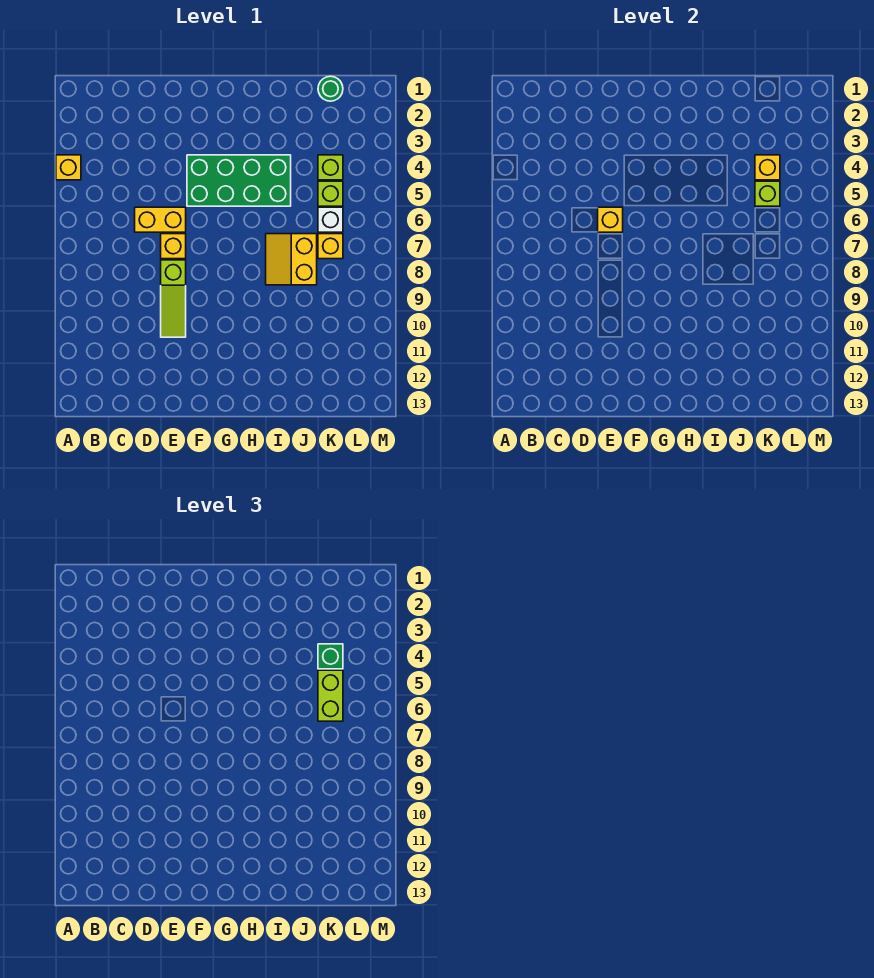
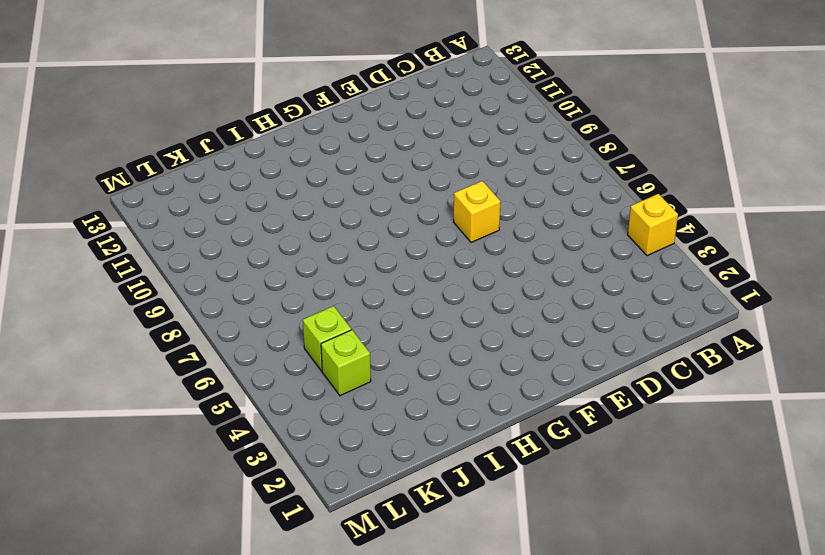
none -> yellow 1x2 brick [135,207,186,232]
none -> lime 1x3 slope [161,260,186,337]
none -> green 2x4 brick [187,155,291,206]

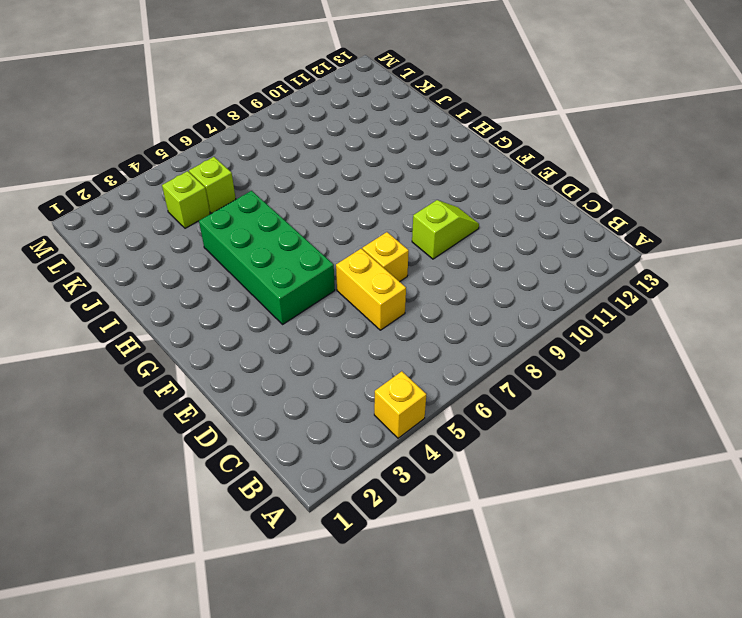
lime 1x2 slope [412,200,479,259] -> lime 1x3 slope [161,260,186,337]
none -> yellow 2x2 slope [266,234,317,285]
none -> green 1x1 round brick [318,76,343,101]
none -> white 1x1 brick [318,207,343,232]

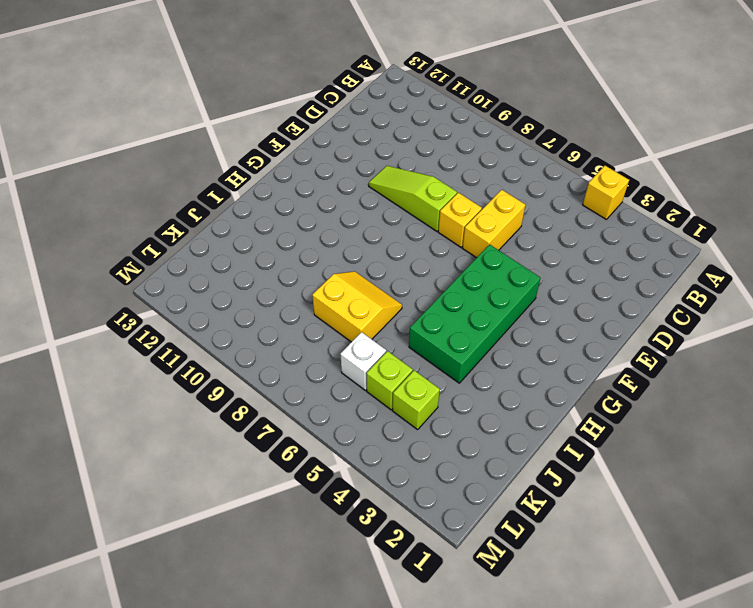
none -> green 1x1 round brick [318,76,343,101]
none -> yellow 1x1 brick [318,234,343,259]
none -> yellow 1x1 brick [598,207,623,232]

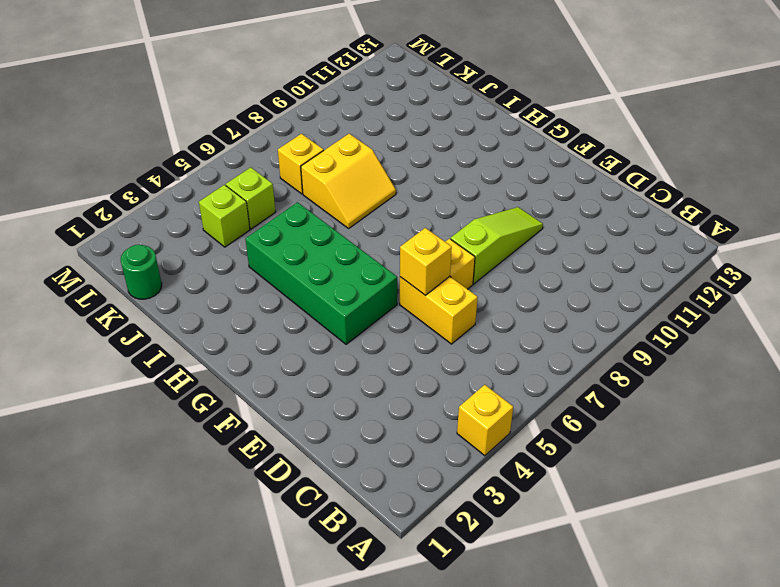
none -> white 1x1 brick [318,207,343,232]
none -> yellow 1x1 brick [755,155,780,180]
none -> lime 1x1 brick [755,181,780,206]

